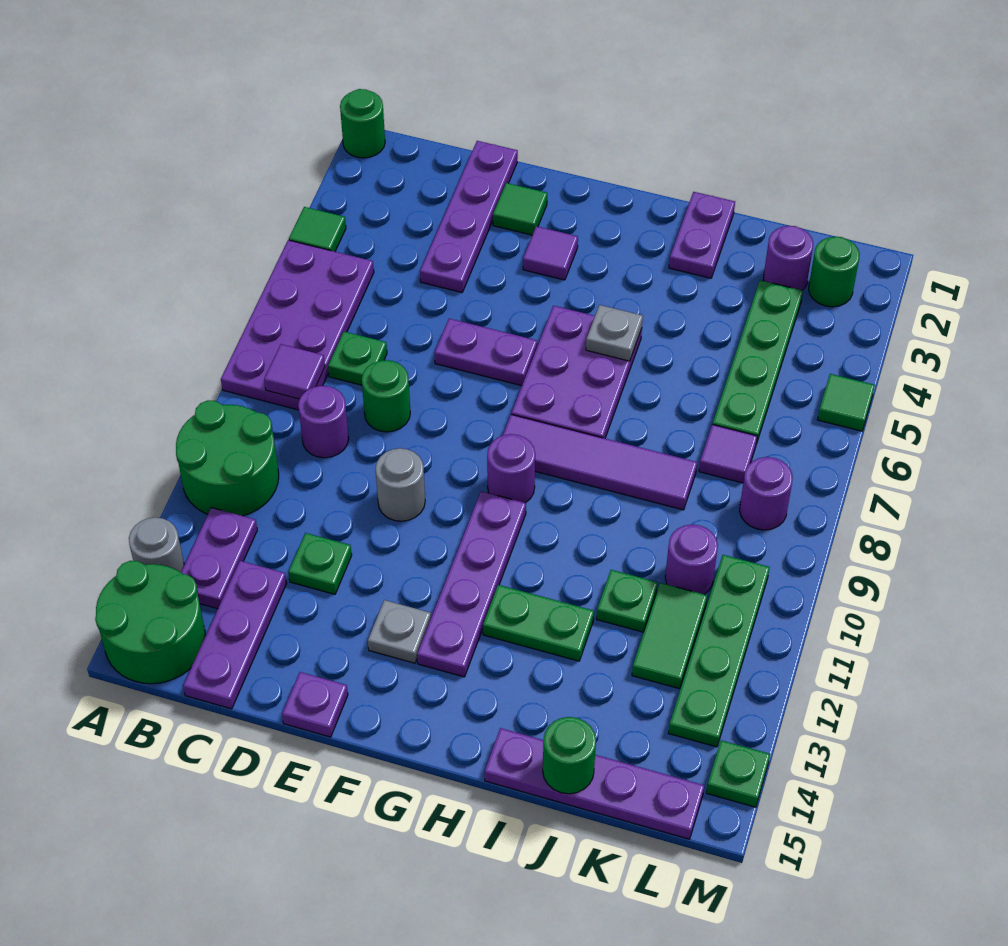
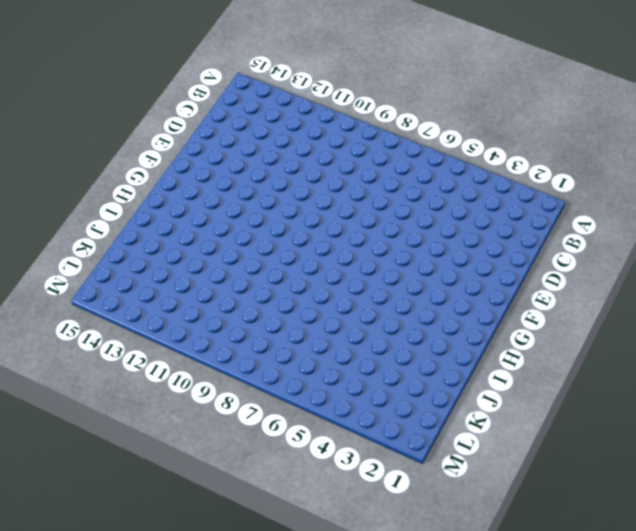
none -> green 1x1 round brick [340,89,385,158]
none -> green 1x1 tile [289,207,346,252]
none -> purple 2x4 plate [221,240,374,410]
none -> green 2x2 round brick [176,400,279,516]

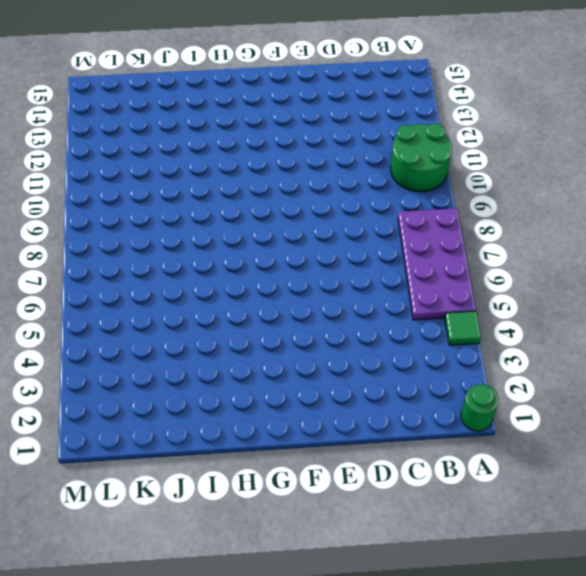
none -> grey 1x1 round brick [129,517,184,572]
none -> green 2x2 round brick [95,561,205,684]
none -> purple 1x2 plate [181,508,257,609]
none -> green 1x1 plate [328,332,387,385]

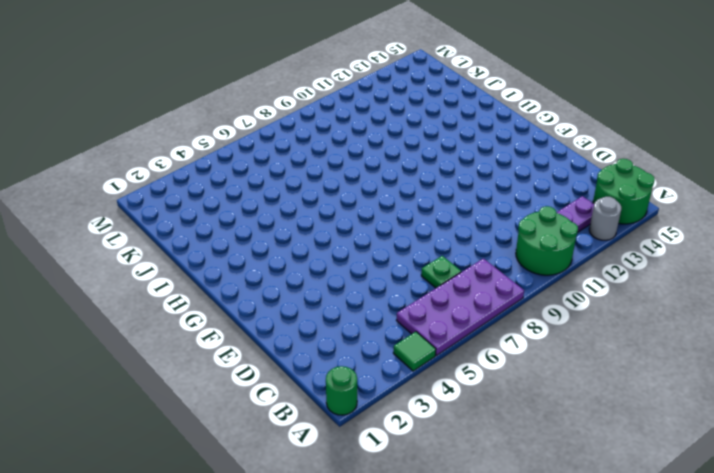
none -> purple 1x1 round brick [298,386,349,458]
none -> purple 1x3 plate [183,561,287,709]
none -> purple 1x4 plate [420,141,518,292]
none -> green 1x1 round brick [362,360,410,432]

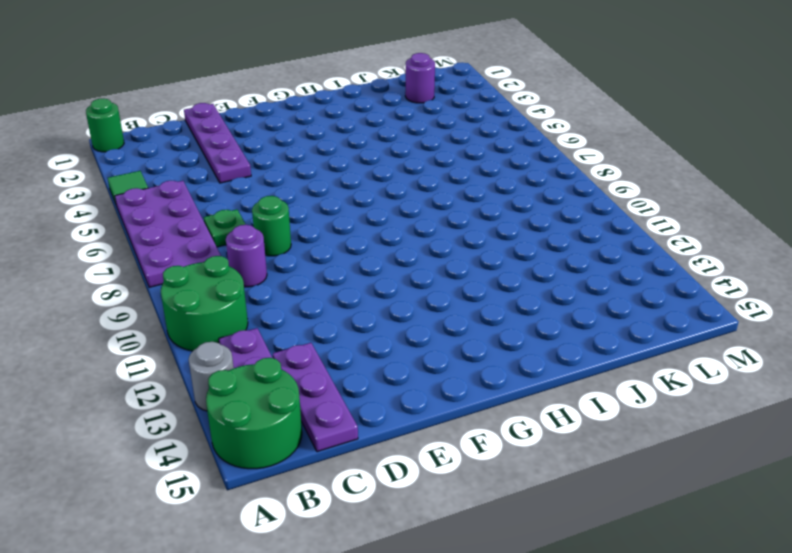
none -> green 1x1 plate [288,533,352,594]
none -> green 1x1 tile [493,183,547,235]
none -> purple 1x2 plate [434,319,537,386]
none -> grey 1x1 round brick [375,448,425,521]

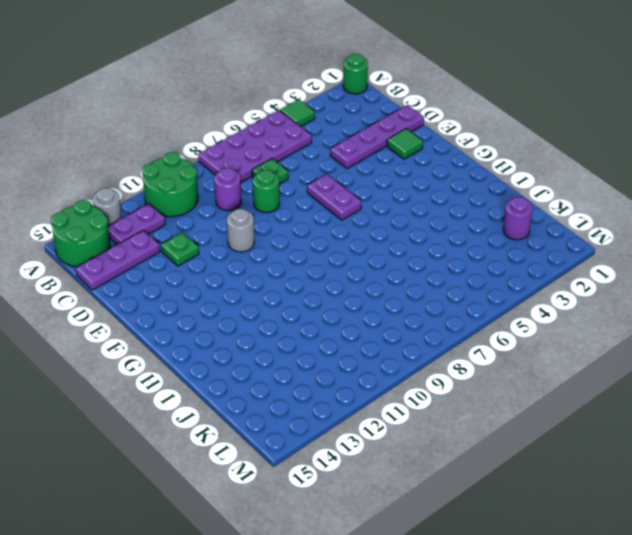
none -> purple 1x1 plate [282,672,348,737]
none -> purple 1x1 tile [523,226,578,280]
none -> grey 1x1 plate [368,600,431,663]
none -> purple 2x3 plate [511,306,642,438]

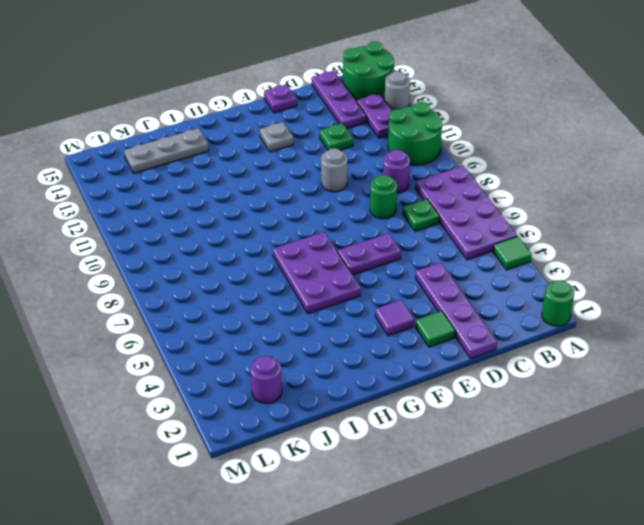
grey 1x3 plate [124,128,209,173] -> none
none -> purple 1x4 tile [503,415,697,510]
none -> purple 1x1 round brick [487,434,535,503]
none -> purple 1x4 plate [417,491,526,677]
none -> green 1x2 plate [483,585,594,661]

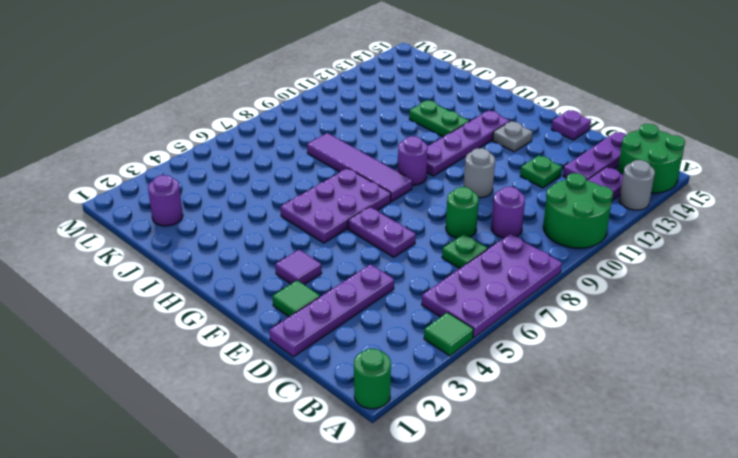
none -> purple 1x2 plate [669,192,735,278]
none -> purple 1x4 plate [485,728,704,839]
none -> green 1x1 plate [597,570,658,632]
none -> green 1x4 plate [713,280,803,443]

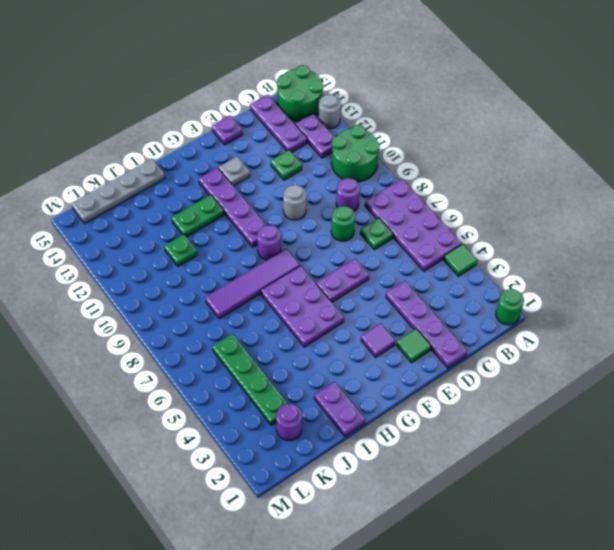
grey 1x4 plate [72,159,165,224] -> purple 1x4 plate [485,728,704,839]
none -> purple 1x1 tile [699,424,757,483]
none -> purple 1x1 round brick [665,525,718,594]
none -> green 1x2 tile [632,583,707,689]
none -> green 1x1 round brick [809,237,860,307]

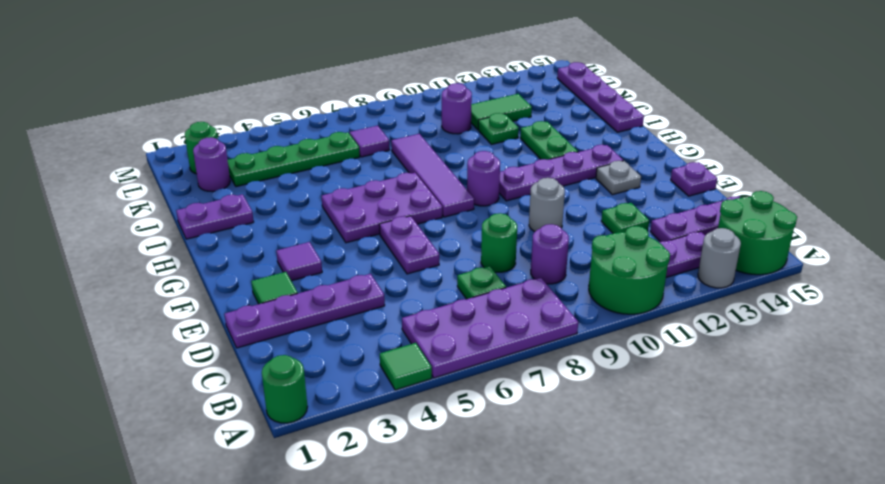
none -> purple 1x1 round brick [740,457,793,530]
none -> green 1x4 plate [669,555,770,747]
none -> green 1x1 tile [817,374,875,431]
none -> green 1x1 plate [706,740,770,807]

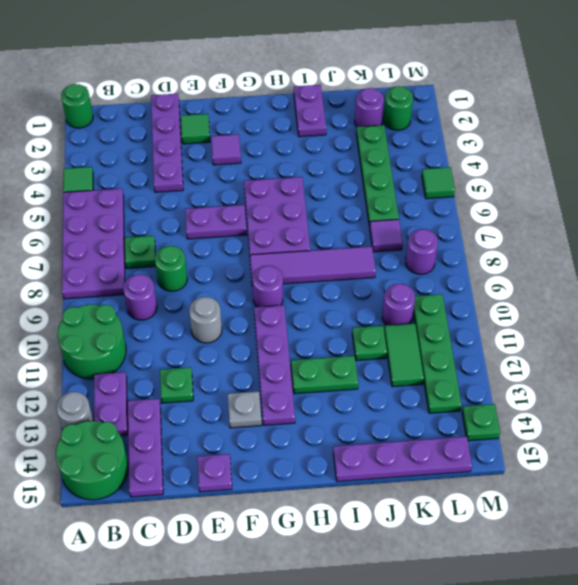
none -> purple 1x1 tile [264,344,325,399]
none -> grey 1x1 plate [586,305,643,361]
none -> green 1x1 round brick [543,717,596,794]

